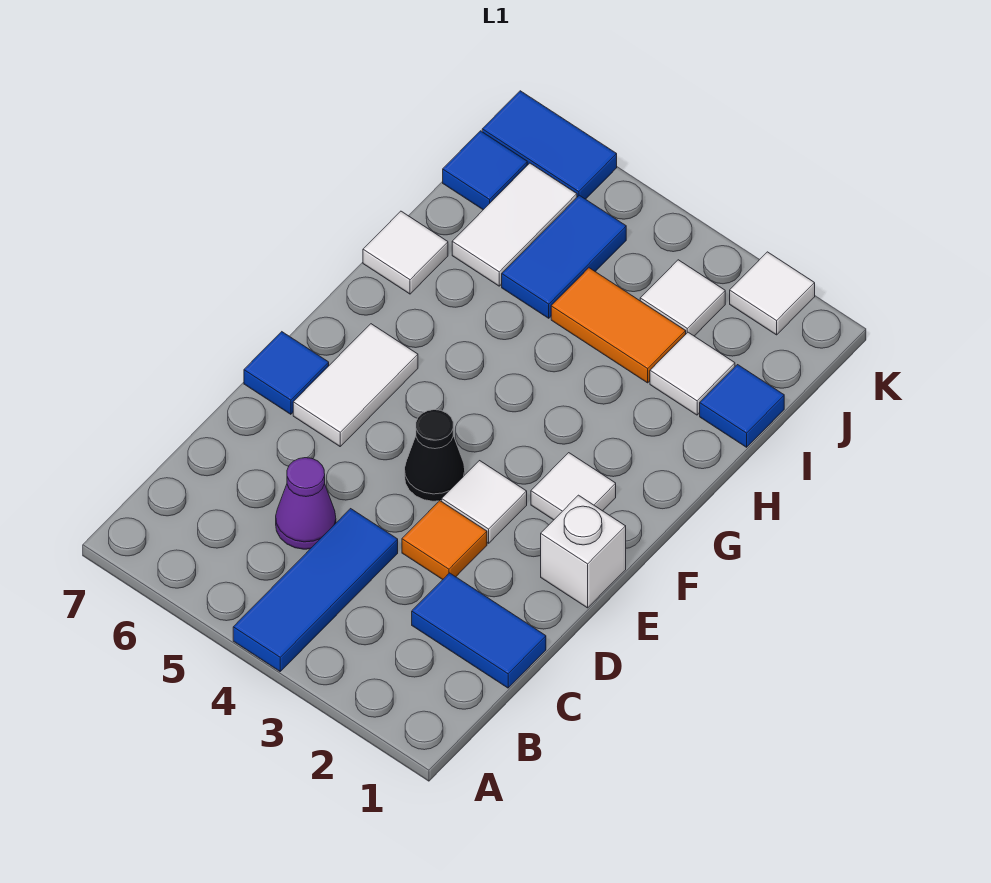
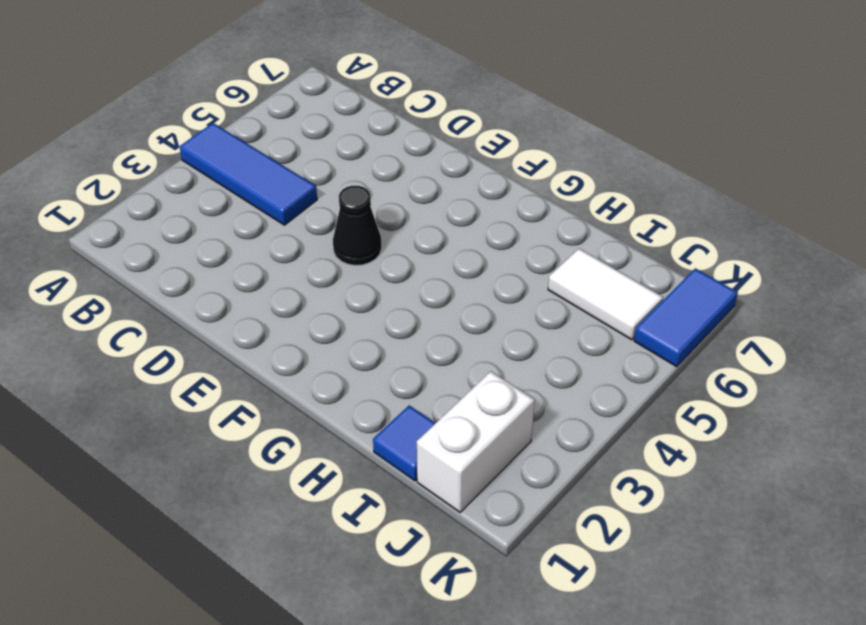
white 1x2 brick [417,371,535,512] -> none
none -> blue 1x2 tile [412,573,546,688]
none -> purple 1x1 cone [276,458,336,549]
none -> orange 1x1 tile [402,501,487,579]

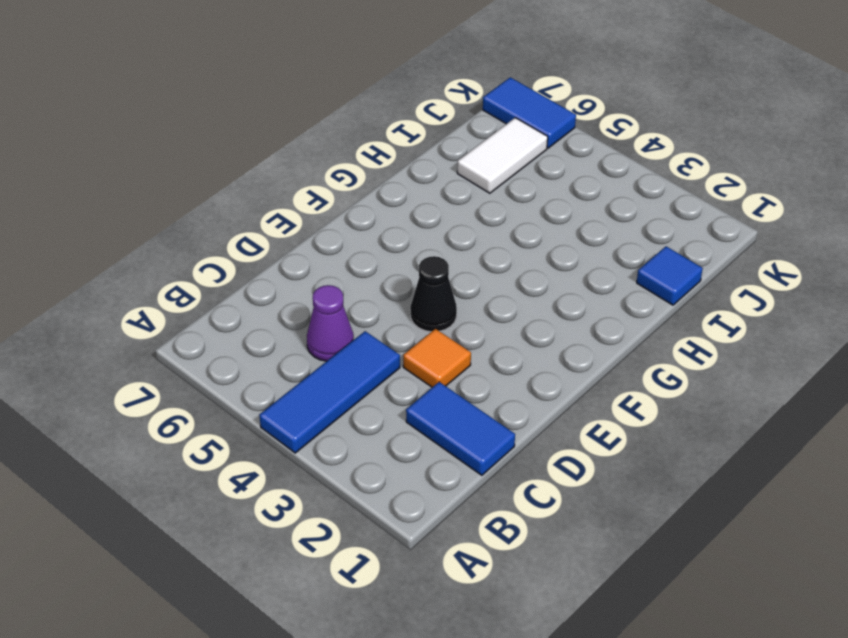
none -> white 1x1 brick [541,495,626,608]
none -> white 1x1 tile [442,461,527,543]
none -> white 1x2 tile [293,324,418,446]

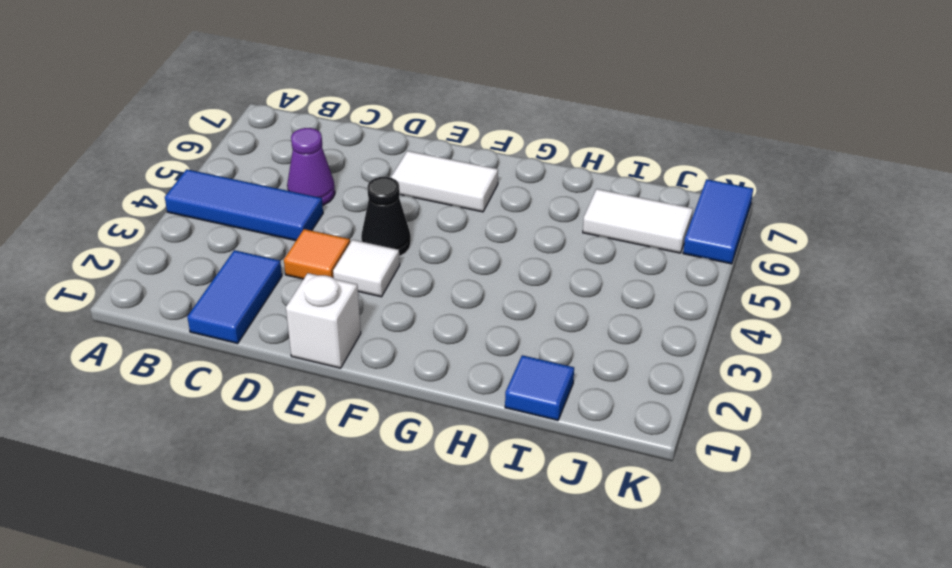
none -> blue 1x1 tile [244,332,329,414]
none -> white 1x1 tile [531,453,616,520]
none -> white 1x1 tile [363,211,448,294]

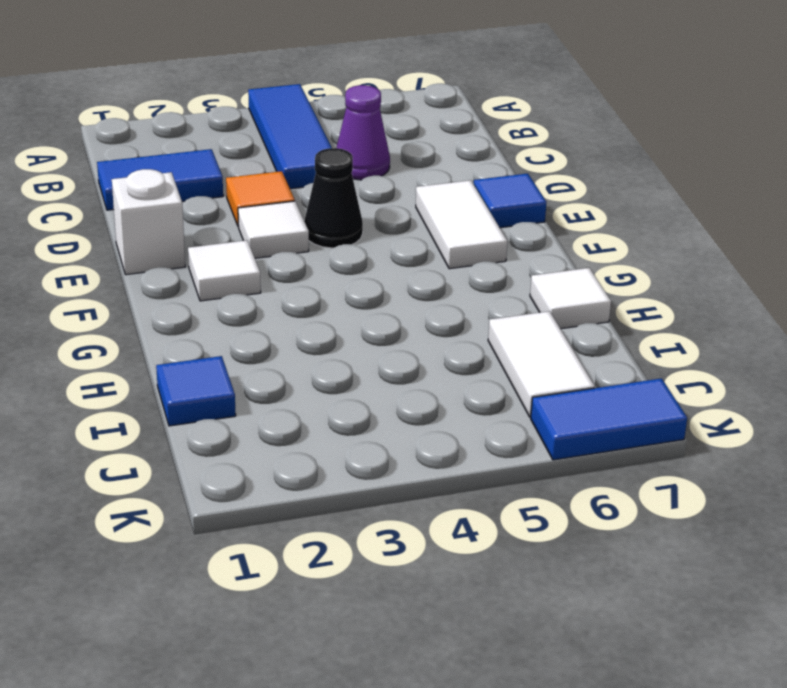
none -> white 1x1 tile [650,332,735,415]
none -> orange 1x2 tile [551,268,686,383]
none -> blue 1x2 tile [502,195,626,318]

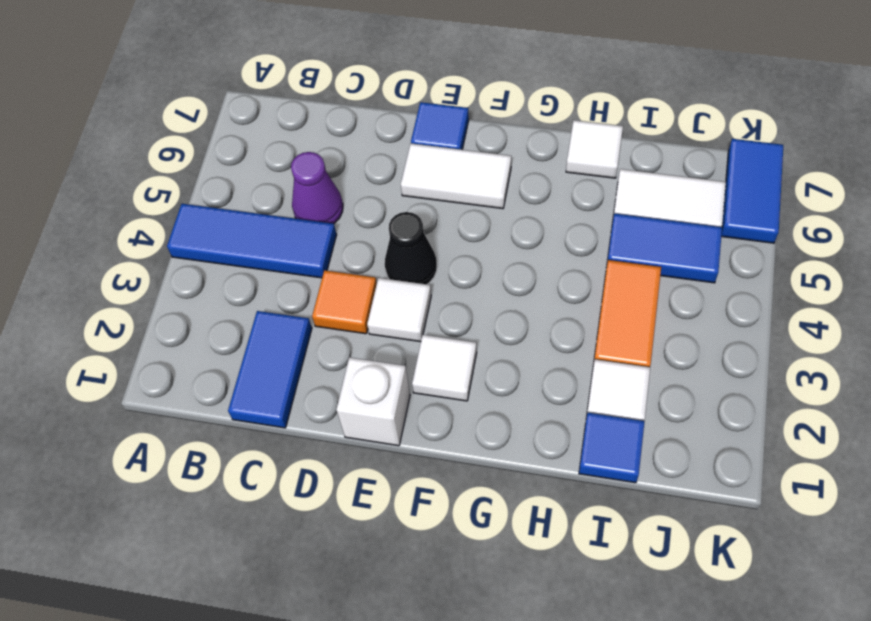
none -> white 1x1 tile [640,260,725,336]
none -> blue 1x1 tile [443,131,527,210]
none -> white 1x1 tile [730,252,815,335]

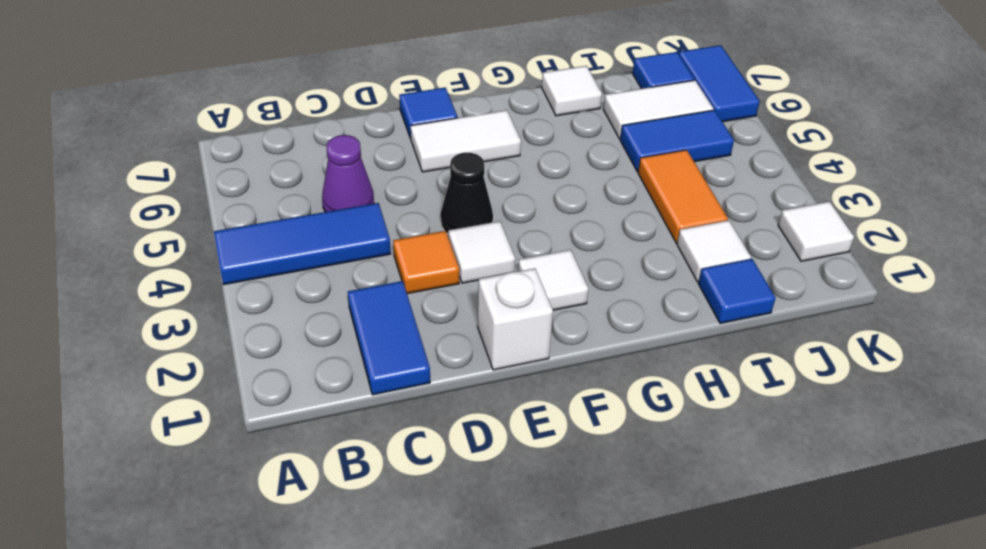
none -> white 1x1 tile [640,260,725,336]

